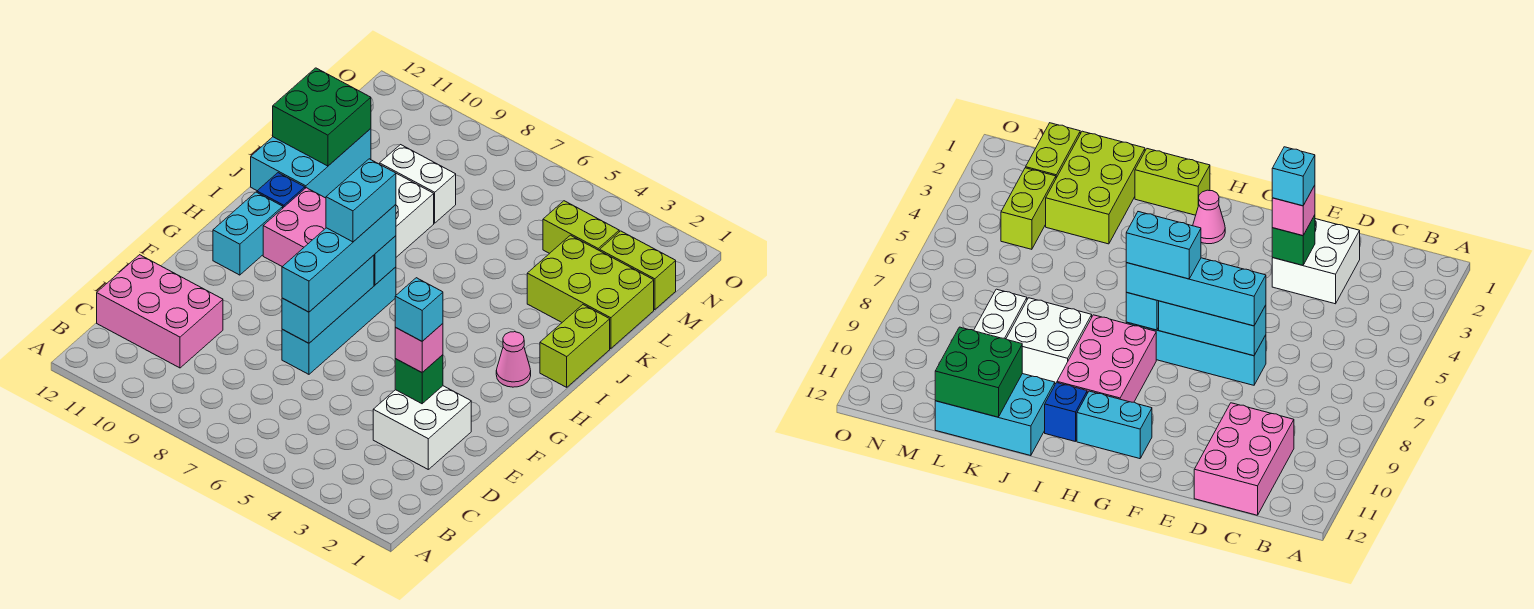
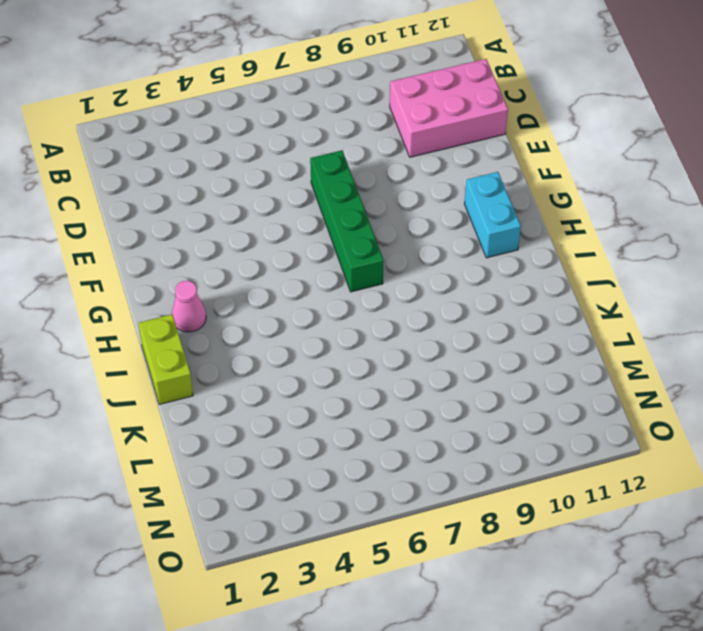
green 1x4 brick [310,150,384,292] -> cyan 1x4 brick [282,267,396,374]
none -> white 2x2 brick [373,386,471,469]
none -> pink 2x3 brick [263,188,326,266]
none -> blue 1x1 brick [257,173,305,208]

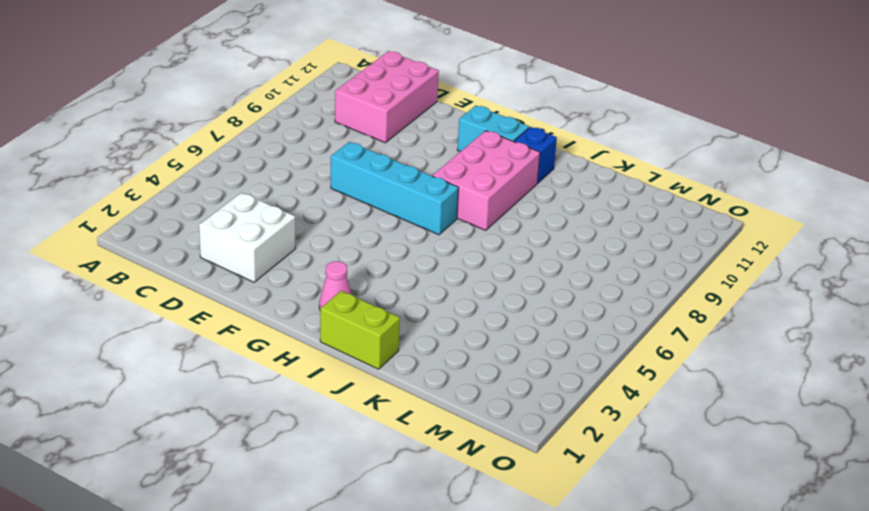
none -> white 2x2 brick [396,173,434,257]
none -> cyan 2x3 brick [251,129,371,198]
none -> lime 2x3 brick [527,235,654,349]

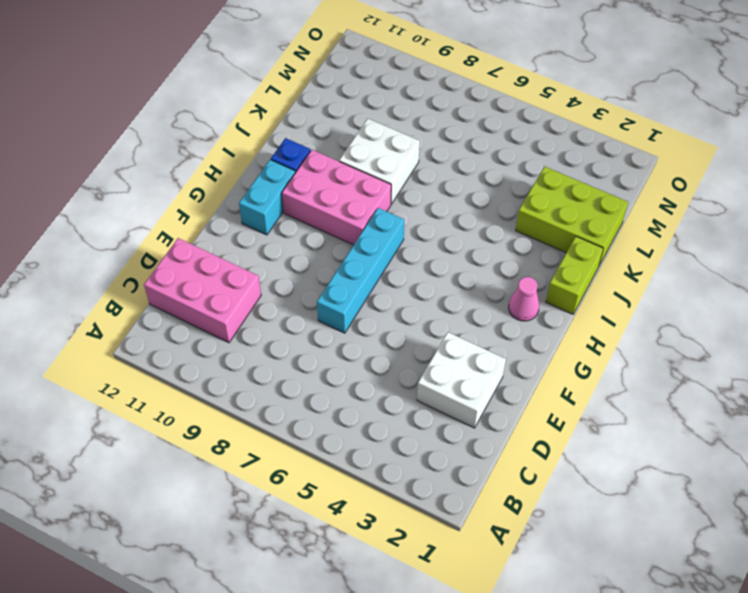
none -> cyan 2x3 brick [251,129,371,198]
none -> white 1x2 brick [380,145,456,223]
none -> lime 1x2 brick [600,231,676,310]

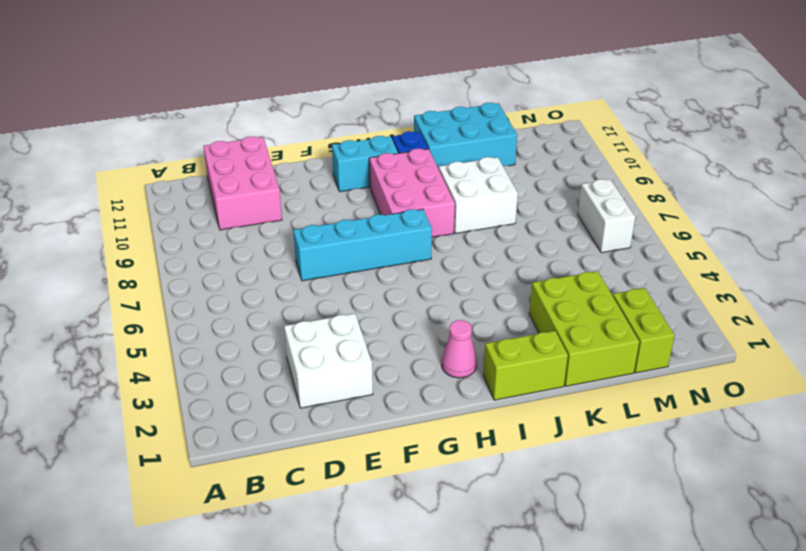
white 1x2 brick [578,179,635,253] -> white 1x2 brick moved to [380,145,456,223]
none -> lime 1x2 brick [543,201,619,253]
none -> green 1x1 brick [395,355,443,404]
none -> cyan 1x3 brick [282,255,374,343]

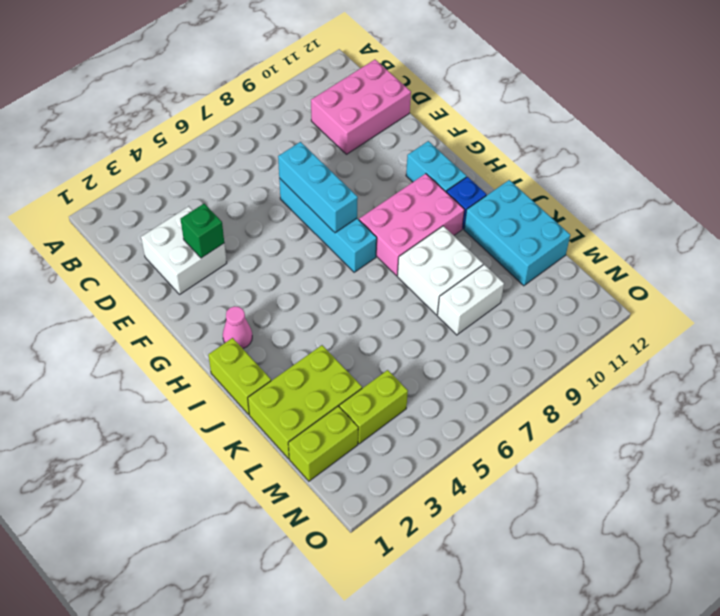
none -> cyan 1x1 brick [374,236,396,285]
none -> green 2x2 brick [273,68,371,166]
none -> pink 1x1 brick [395,324,443,372]

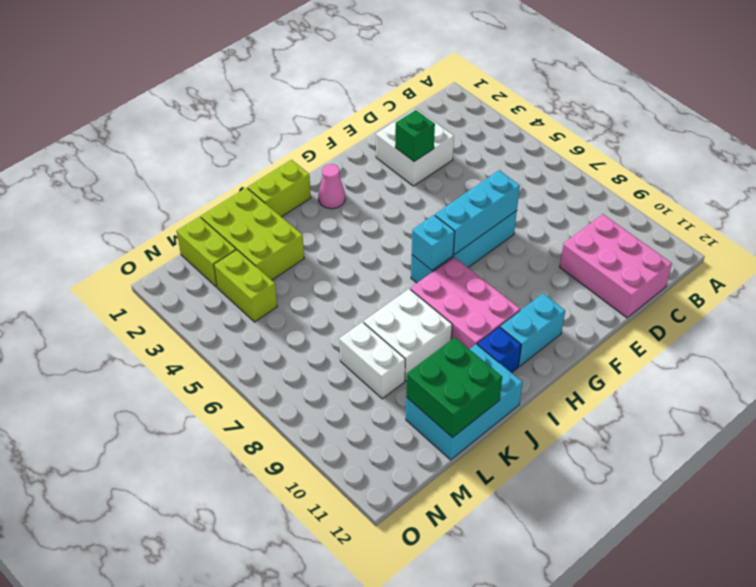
none -> pink 1x1 brick [395,324,443,372]
none -> cyan 1x4 brick [282,205,396,312]
none -> cyan 1x1 brick [395,278,443,341]

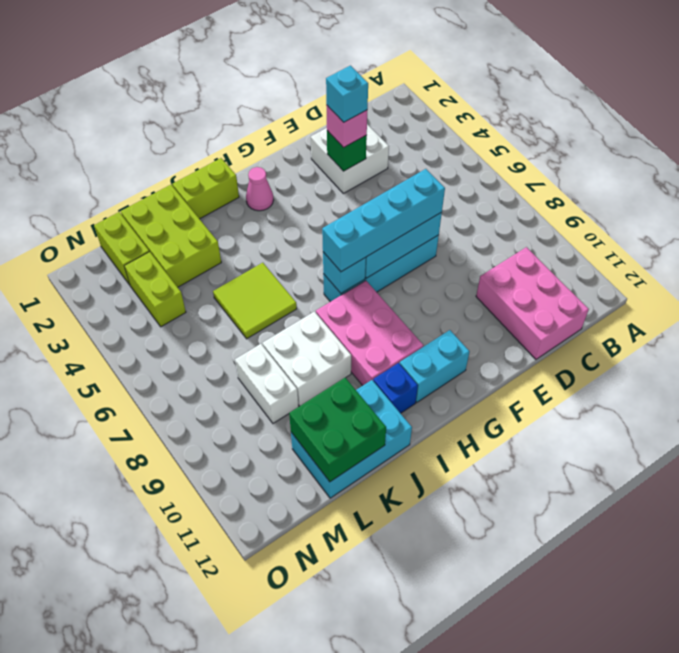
lime 2x2 tile [213,263,297,339] -> none
none -> cyan 1x2 brick [326,159,396,242]

